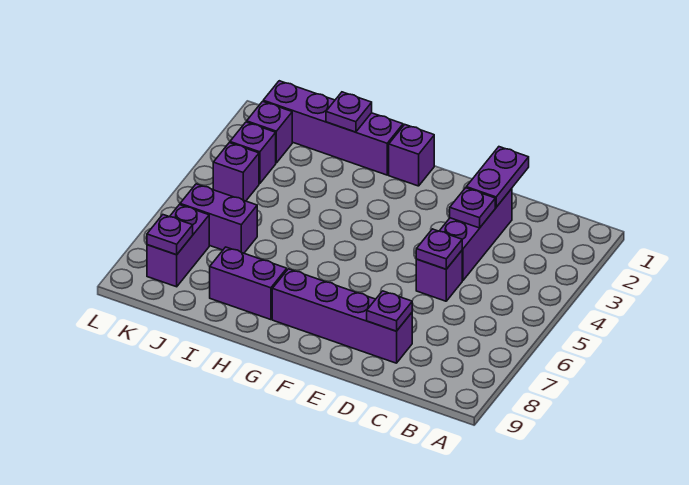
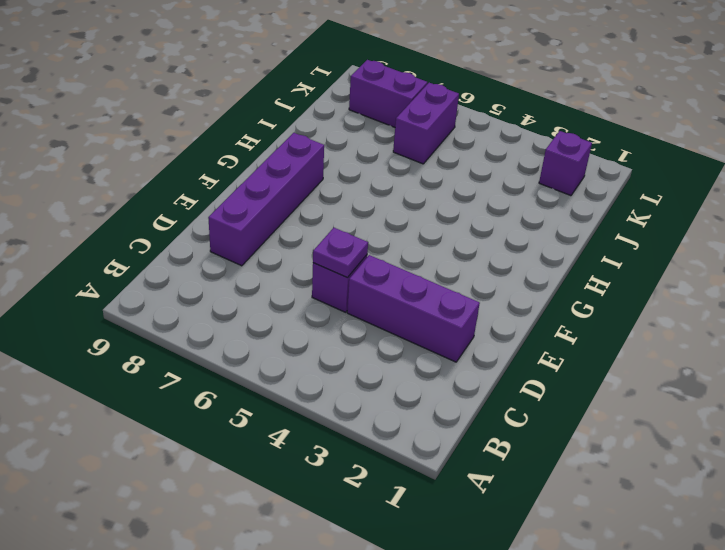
none -> purple 1x1 brick [389,125,434,186]
none -> purple 1x4 brick [263,81,403,175]
none -> purple 1x2 brick [210,247,287,320]

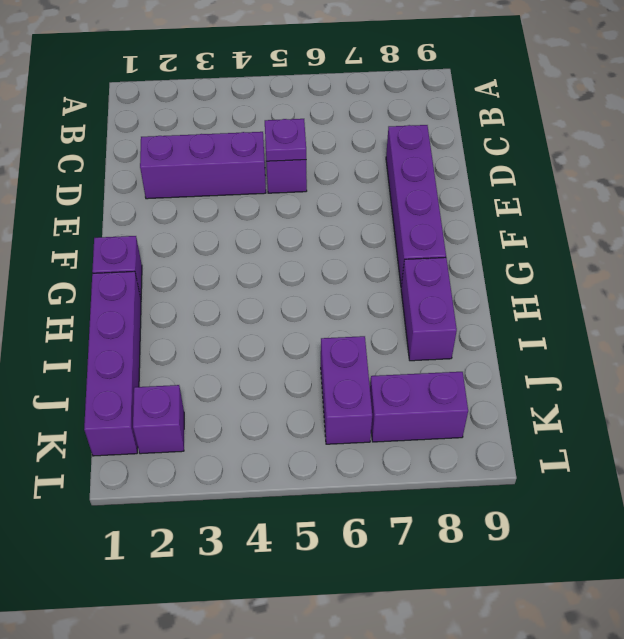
none -> purple 1x1 brick [230,122,276,184]
none -> purple 1x1 brick [213,143,259,201]
none -> purple 1x2 plate [466,147,529,207]

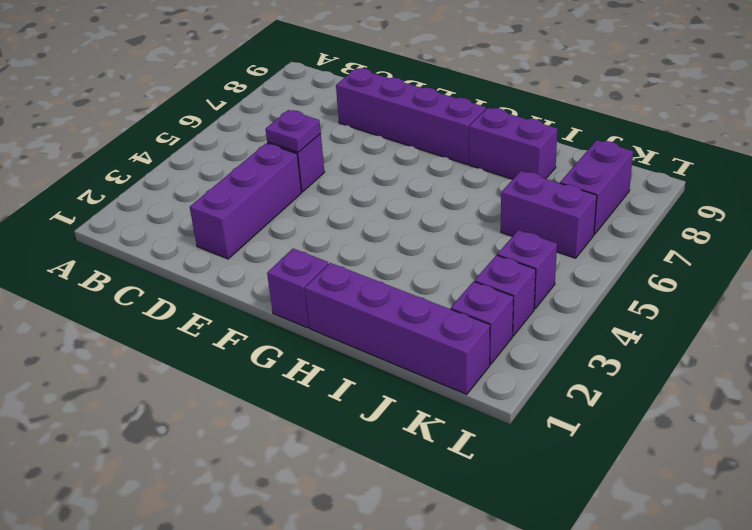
none -> purple 1x2 plate [466,147,529,207]
none -> purple 1x1 plate [450,188,495,228]
none -> purple 1x1 plate [367,291,412,331]

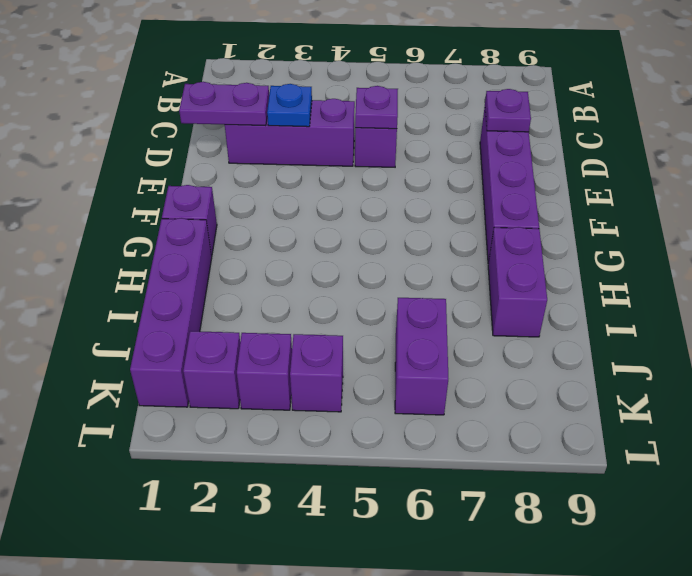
blue 1x1 plate [267,84,312,127] -> purple 1x1 plate [450,188,495,228]
none -> purple 1x2 brick [147,205,209,287]
none -> purple 1x1 plate [326,92,372,132]
none -> purple 1x1 plate [147,215,193,255]

